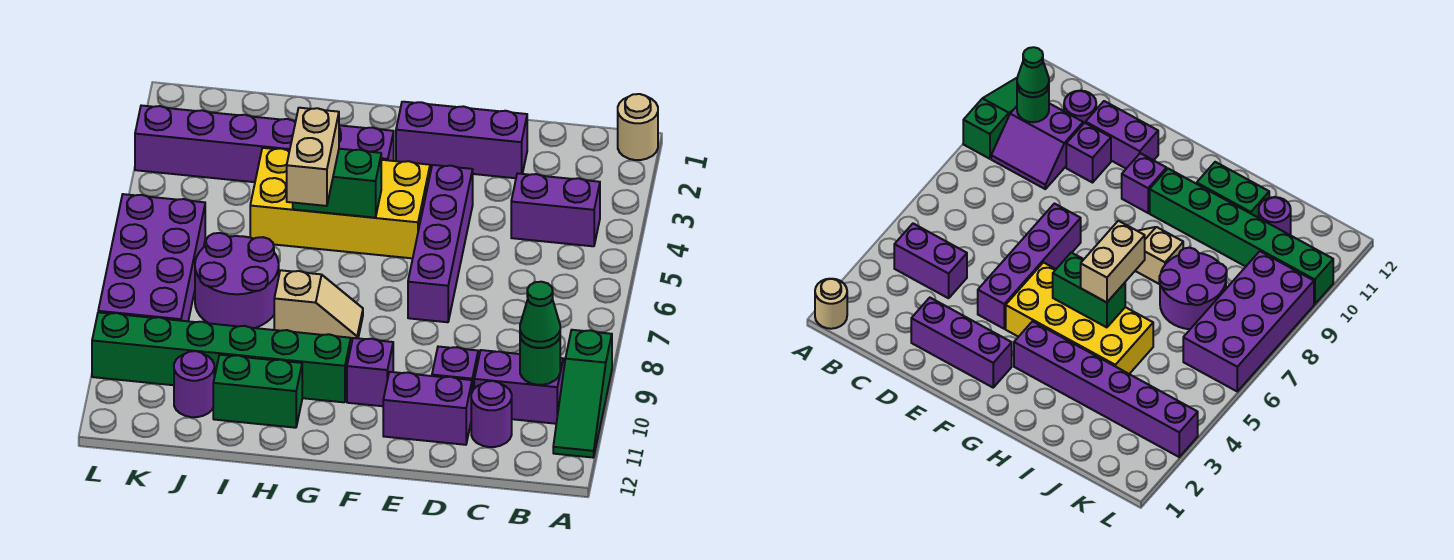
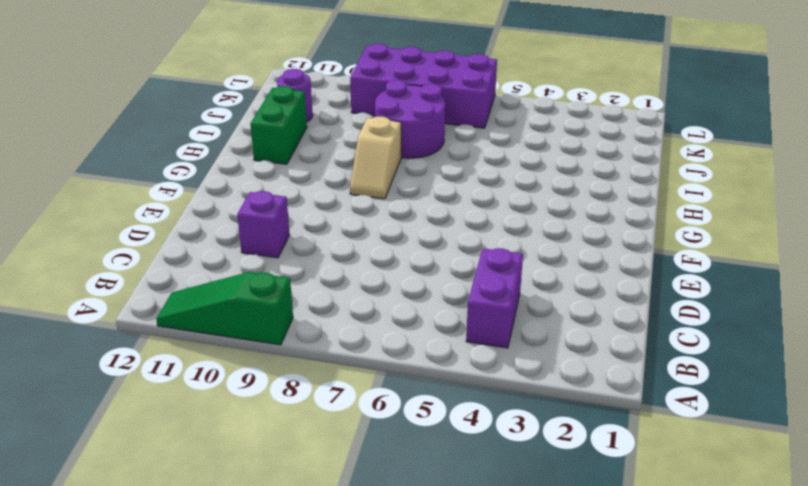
none -> tan 1x1 round brick [618,94,658,160]
none -> purple 2x2 slope [474,350,565,424]
none -> purple 1x1 round brick [471,381,512,447]

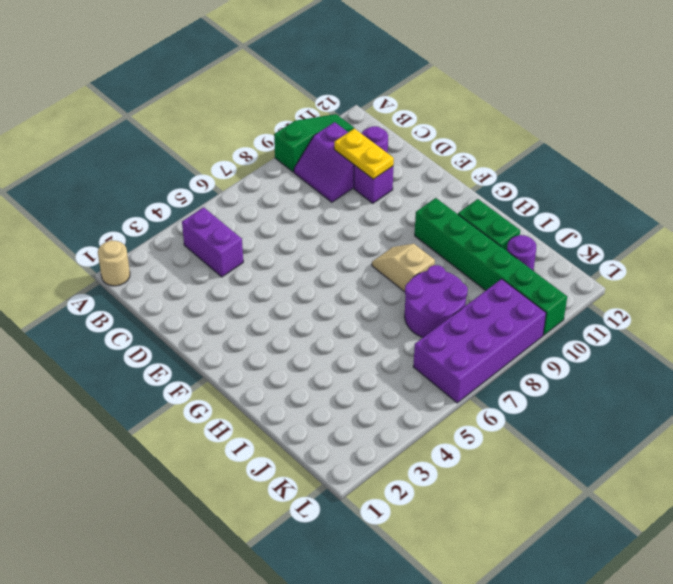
yellow 1x2 plate [334,128,394,179] -> none
none -> purple 1x3 brick [396,102,527,178]
none -> purple 1x2 brick [383,372,472,445]
none -> purple 1x4 brick [408,165,473,322]

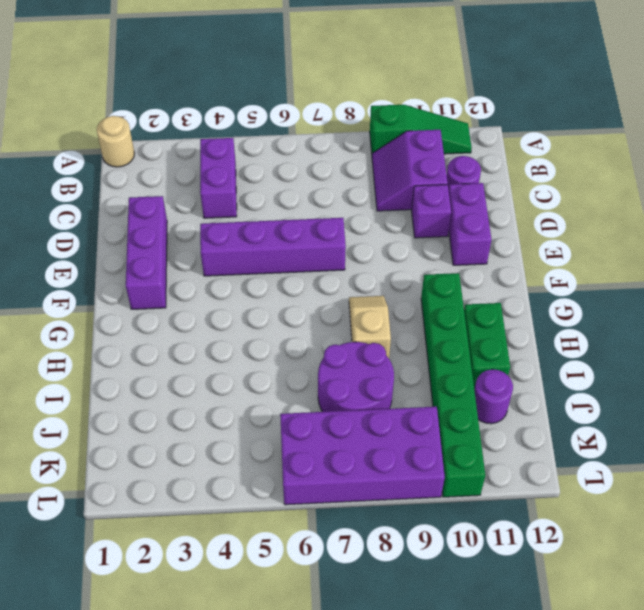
none -> yellow 2x4 brick [250,148,430,258]
none -> purple 1x1 brick [347,338,393,406]
none -> purple 1x6 brick [135,105,394,182]

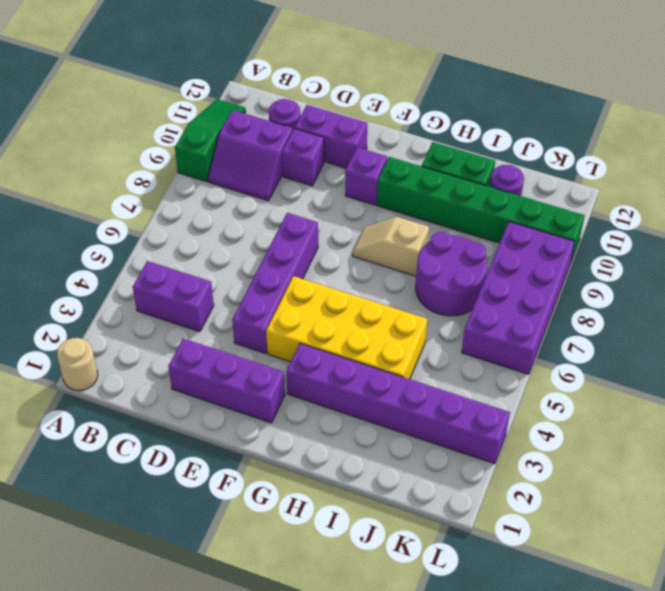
none -> green 1x1 round brick [520,338,560,385]
none -> green 1x2 brick [293,149,381,218]
none -> green 1x1 cone [520,282,560,348]

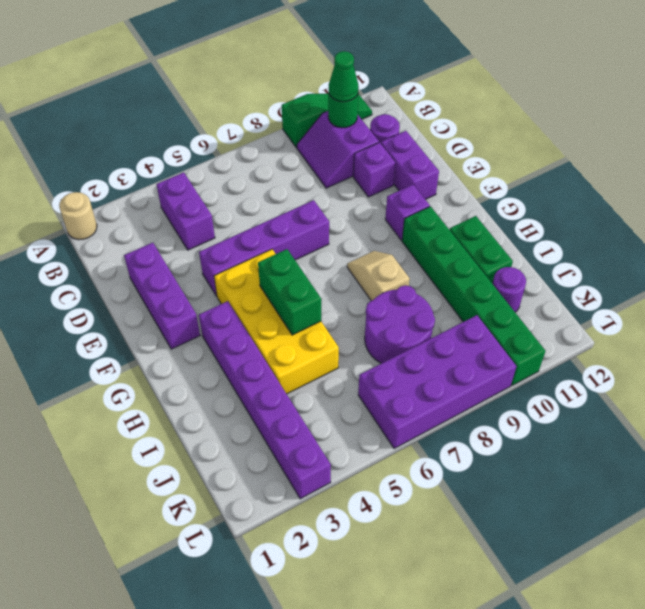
none -> tan 1x2 brick [287,108,339,206]

